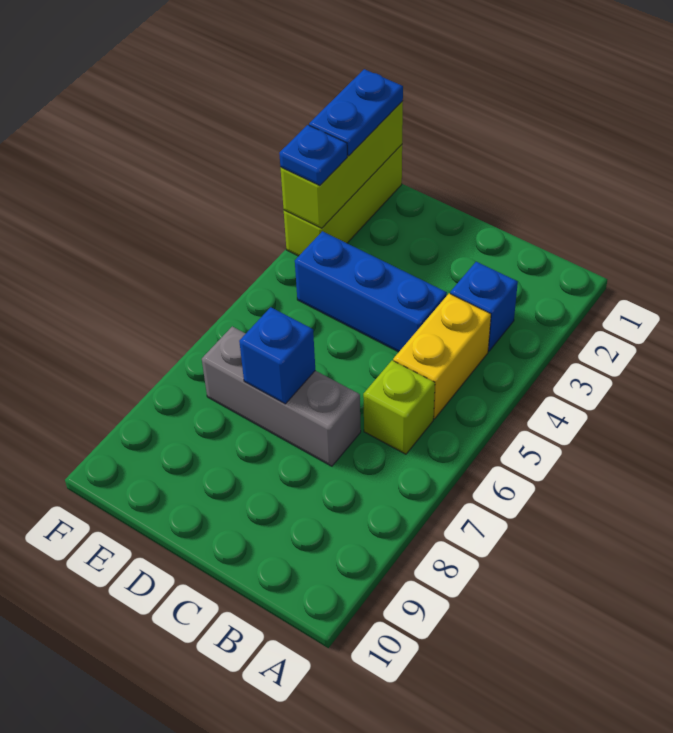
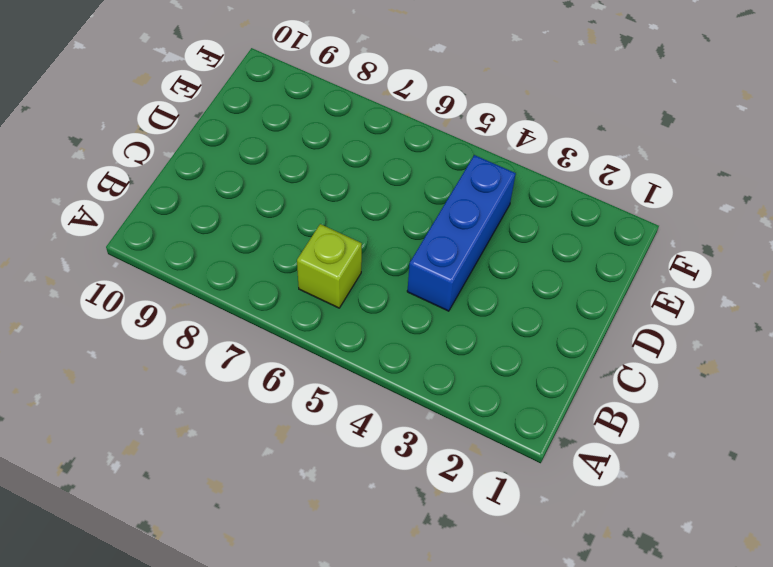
none -> blue 1x1 brick [450,262,518,351]
none -> yellow 1x2 brick [393,294,491,419]

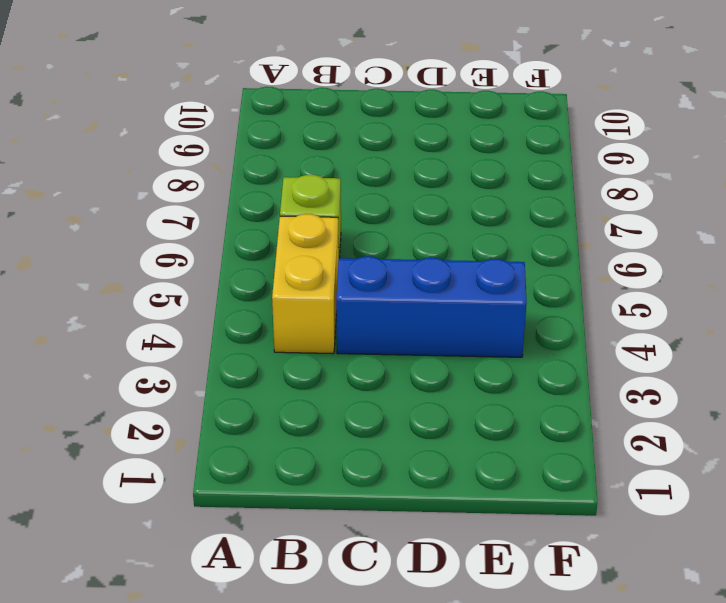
none -> blue 1x1 brick [450,262,518,351]
none -> grey 1x3 brick [202,326,361,466]

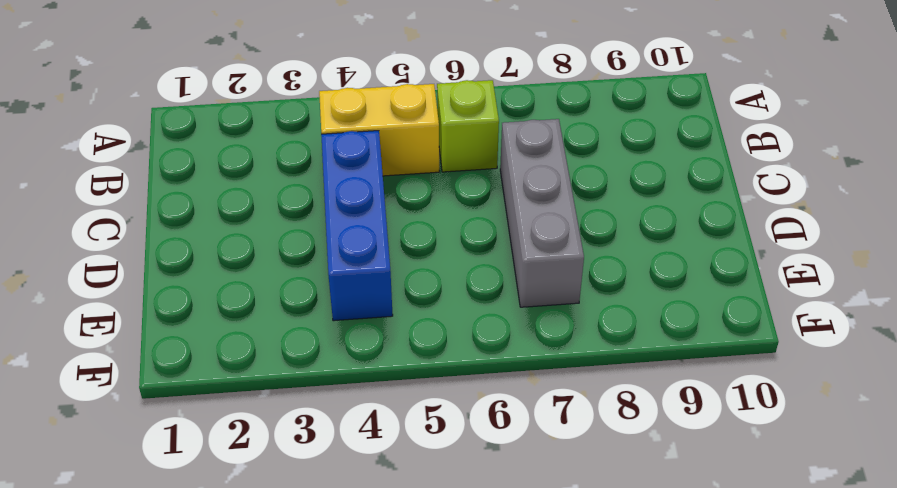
none -> blue 1x1 brick [450,262,518,351]
none -> lime 1x3 brick [284,145,402,256]

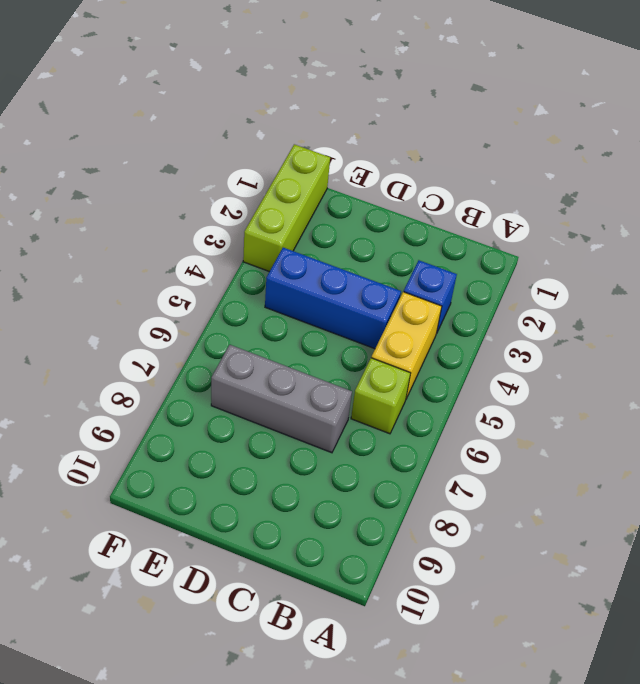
none -> blue 1x1 brick [239,307,315,404]
none -> lime 1x3 brick [281,101,403,228]

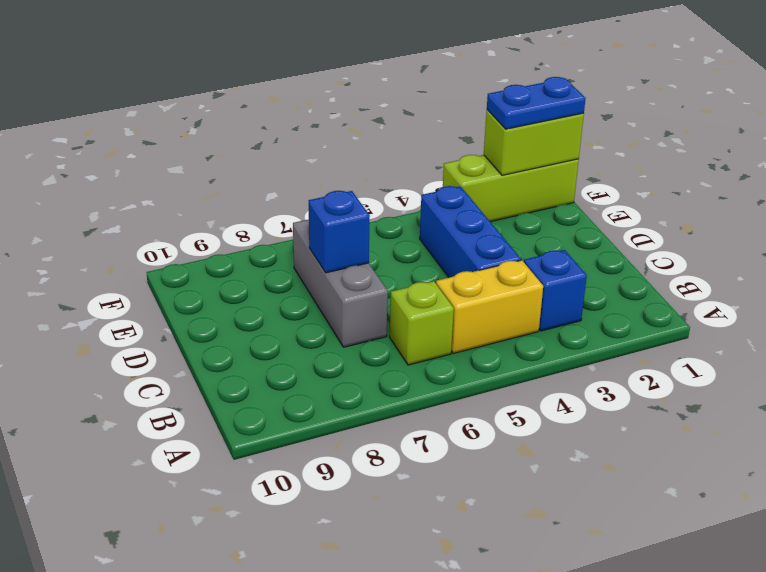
lime 1x2 brick [484,110,584,175] -> lime 1x3 brick [281,101,403,228]
none -> blue 1x1 plate [279,125,347,185]

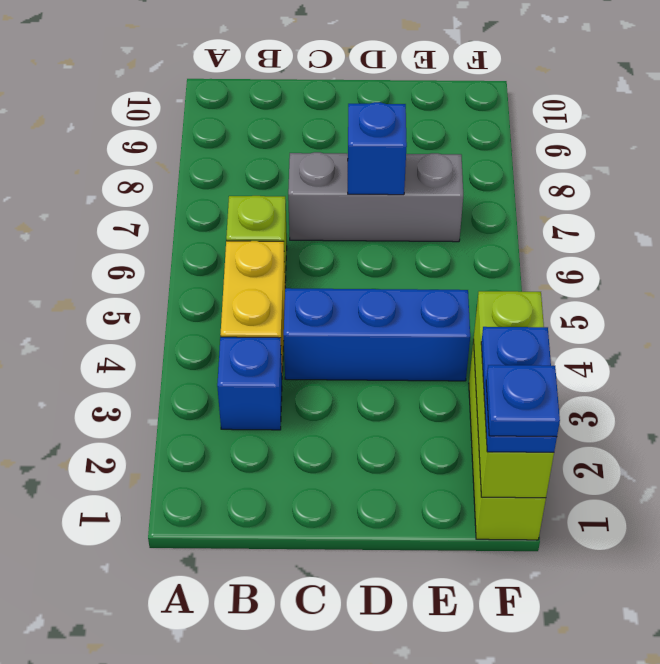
blue 1x1 plate [486,365,560,437] -> blue 1x1 plate moved to [279,125,347,185]

